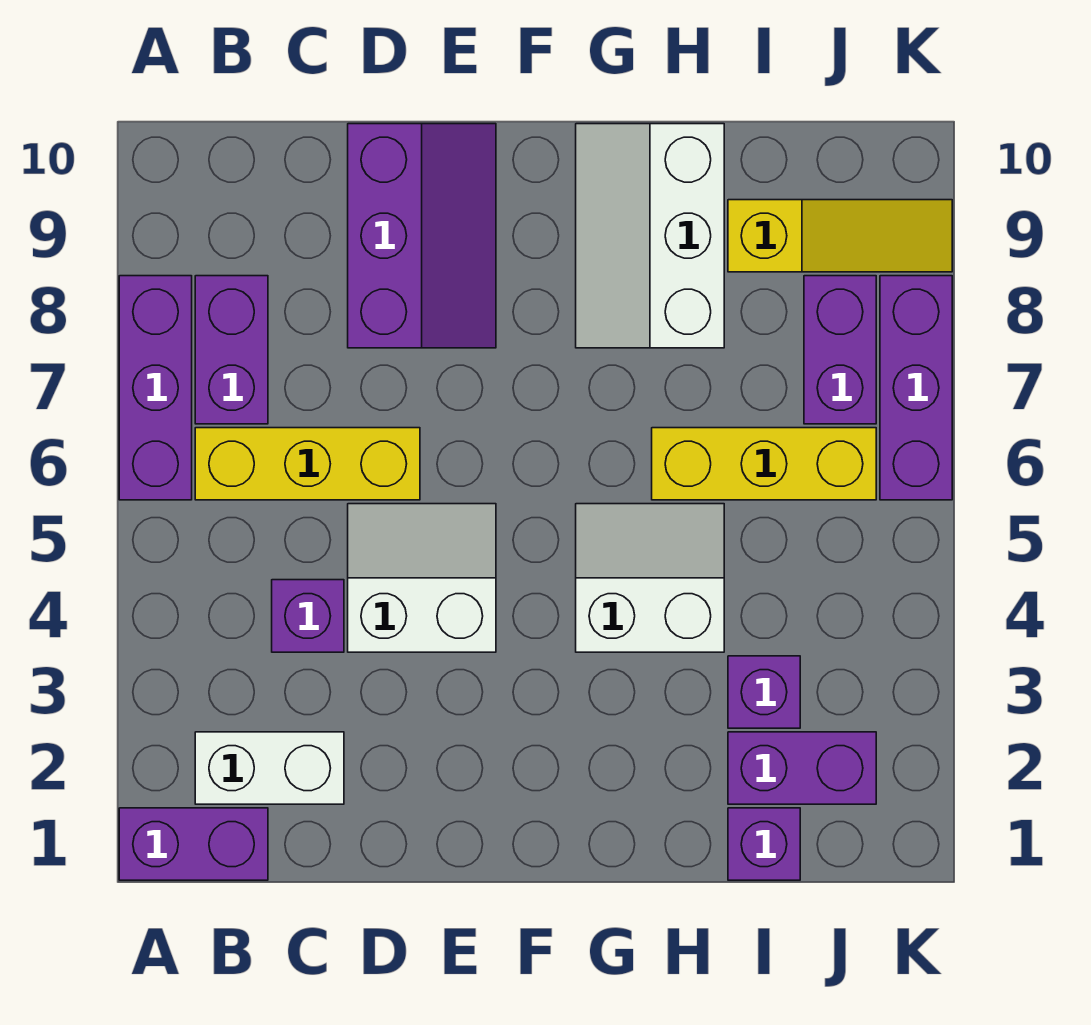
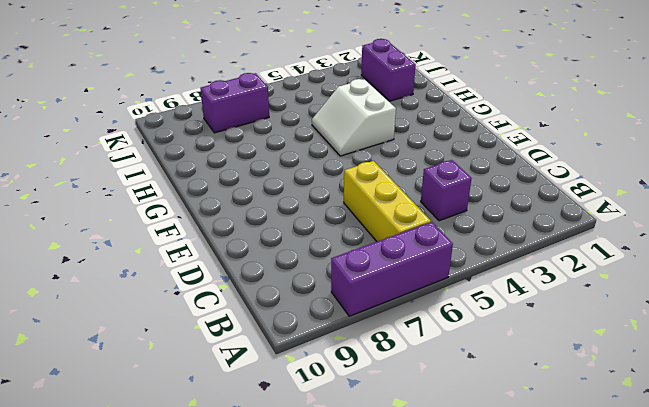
none -> purple 1x2 brick [119,808,268,880]
none -> white 1x2 brick [195,732,344,804]
none -> purple 1x2 brick [195,276,268,424]

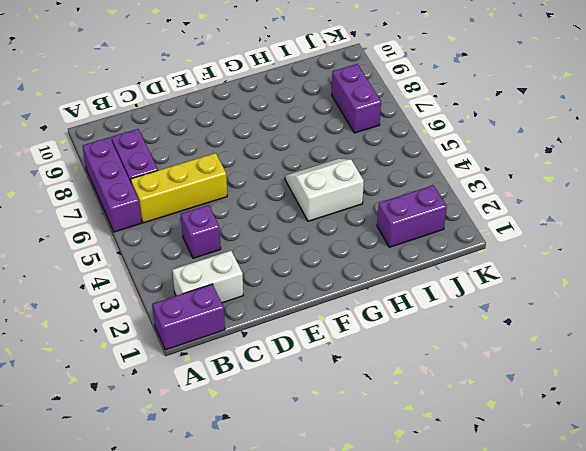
none -> white 2x2 slope [348,504,496,652]
none -> purple 2x3 slope [348,124,496,348]
none -> white 2x3 slope [576,124,724,348]

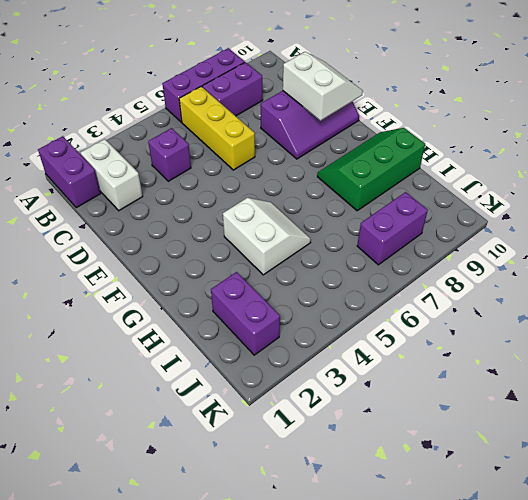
white 2x2 slope [283,52,363,121] -> white 2x2 slope moved to [348,504,496,652]
green 2x3 slope [317,128,425,211] -> white 2x3 slope [576,124,724,348]
none -> yellow 1x3 brick [652,428,876,500]
none -> purple 1x1 brick [728,808,800,880]
none -> purple 1x1 brick [728,656,800,728]

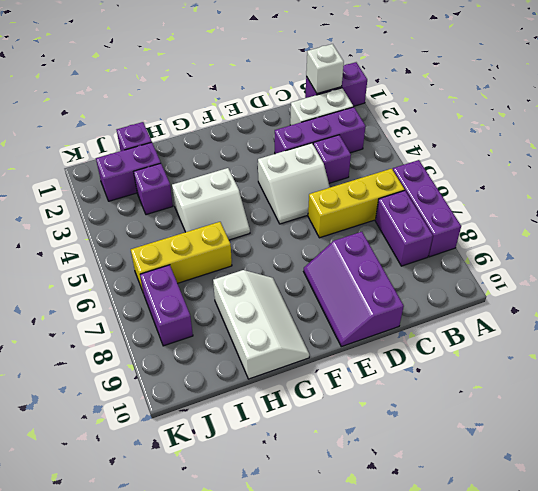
white 1x1 brick [306,44,344,94] -> none
purple 1x3 brick [275,107,366,154] -> purple 1x3 brick turned to [880,276,952,500]
none -> yellow 1x3 slope [728,200,952,272]

